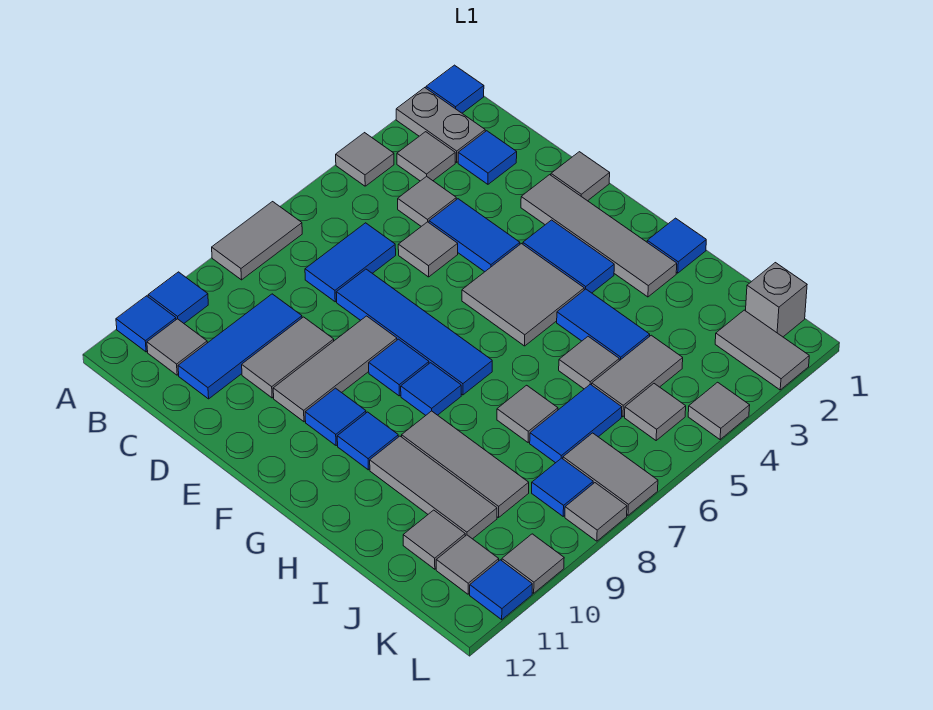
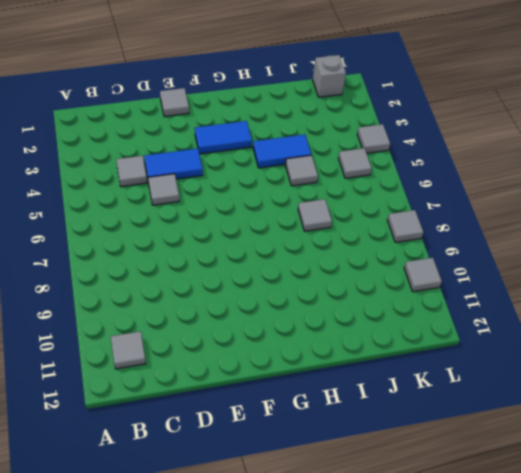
none -> blue 1x1 tile [426,65,484,113]
none -> grey 1x2 plate [396,88,485,162]
none -> grey 1x1 tile [336,133,394,186]
none -> grey 1x2 tile [212,202,302,280]

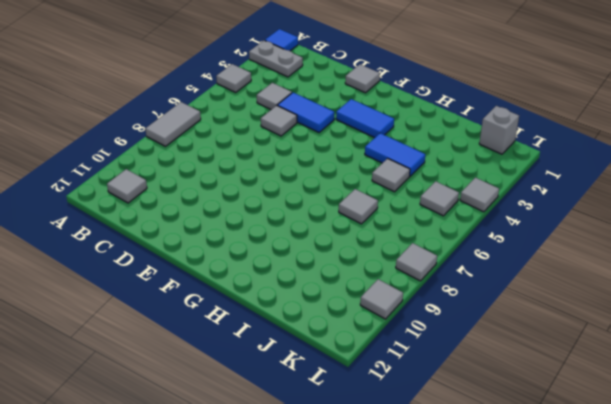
none -> blue 1x1 tile [148,272,208,323]
none -> blue 1x1 tile [116,296,176,352]
none -> grey 1x1 tile [397,132,455,181]
none -> blue 1x1 tile [458,131,517,184]

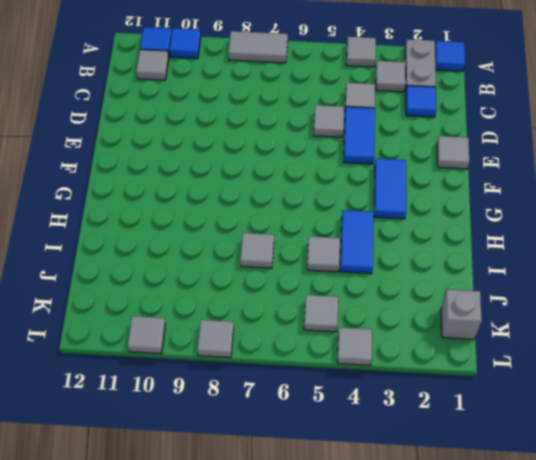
none -> blue 1x2 tile [305,223,396,302]
none -> blue 1x3 tile [178,294,302,399]
none -> blue 1x4 tile [336,269,492,395]
none -> grey 1x2 tile [242,317,334,398]

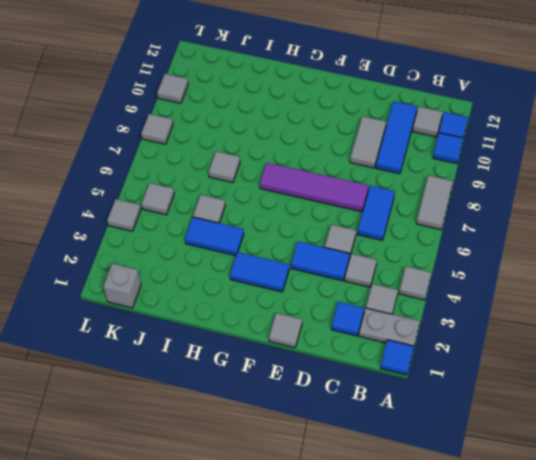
purple 1x4 tile [260,163,369,212] -> blue 1x4 tile [336,269,492,395]
none -> grey 1x4 tile [521,175,677,297]
none -> grey 1x3 tile [273,316,397,422]
none -> grey 2x2 tile [462,244,584,346]
none -> blue 1x1 tile [369,339,429,396]

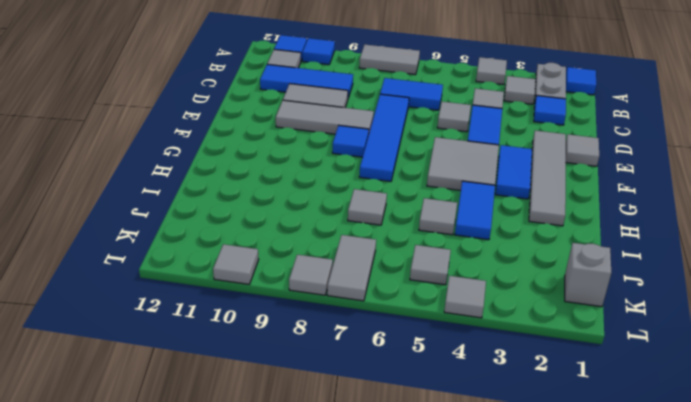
none -> blue 1x1 tile [305,388,366,446]
none -> blue 1x1 tile [401,363,461,415]
none -> blue 1x1 tile [337,412,398,470]
none -> blue 1x1 tile [647,218,706,273]

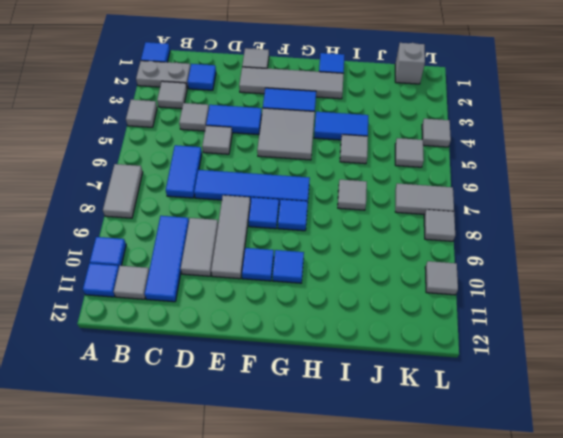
none -> grey 1x3 tile [402,411,529,518]
none -> grey 1x3 tile [370,436,497,539]
none -> grey 1x2 tile [592,335,683,417]
none -> blue 1x2 tile [530,384,622,463]

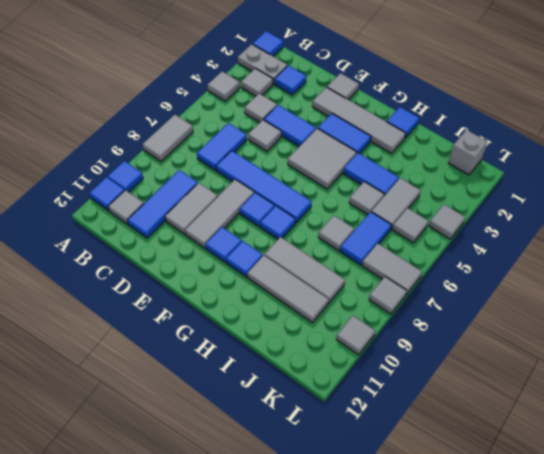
none -> grey 1x1 tile [403,510,465,569]
none -> grey 1x2 tile [715,310,809,390]
none -> blue 1x1 tile [532,458,593,516]
none -> grey 1x1 tile [436,535,499,594]

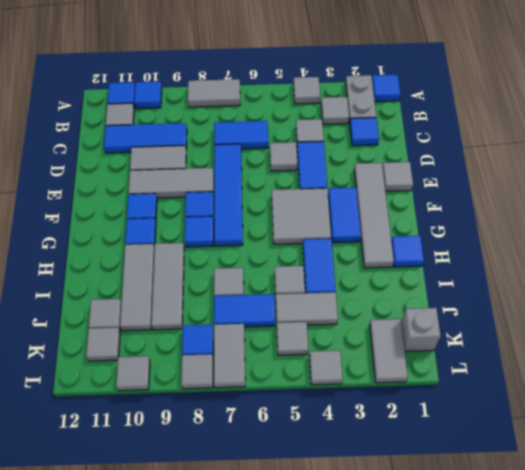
none -> blue 1x1 tile [470,560,532,620]

